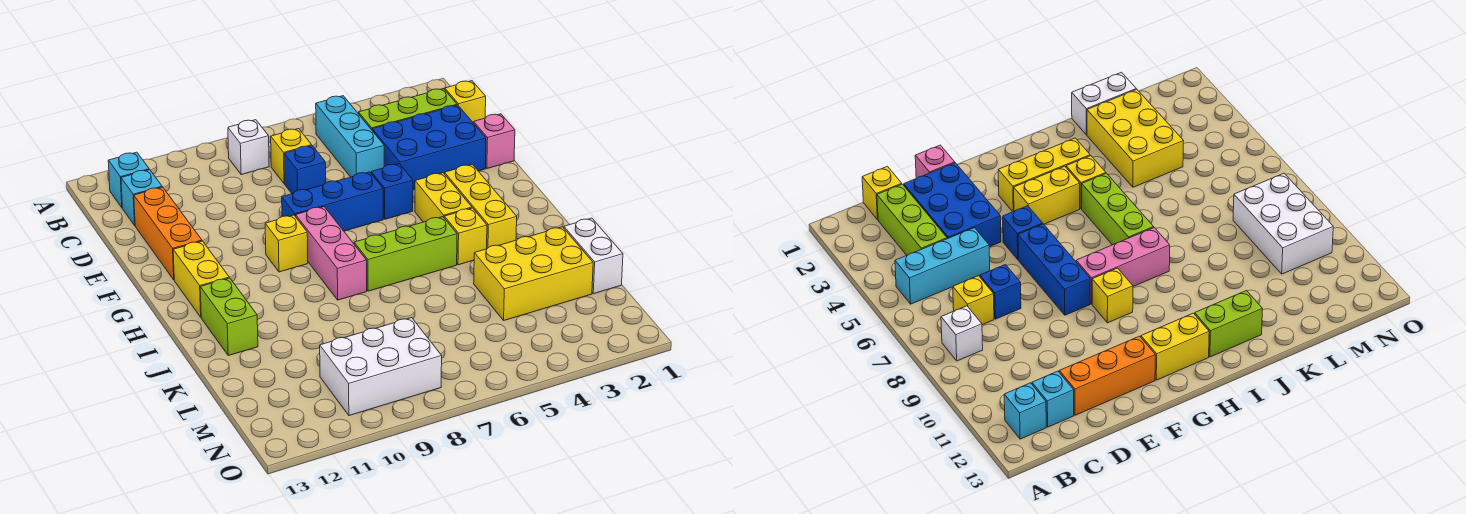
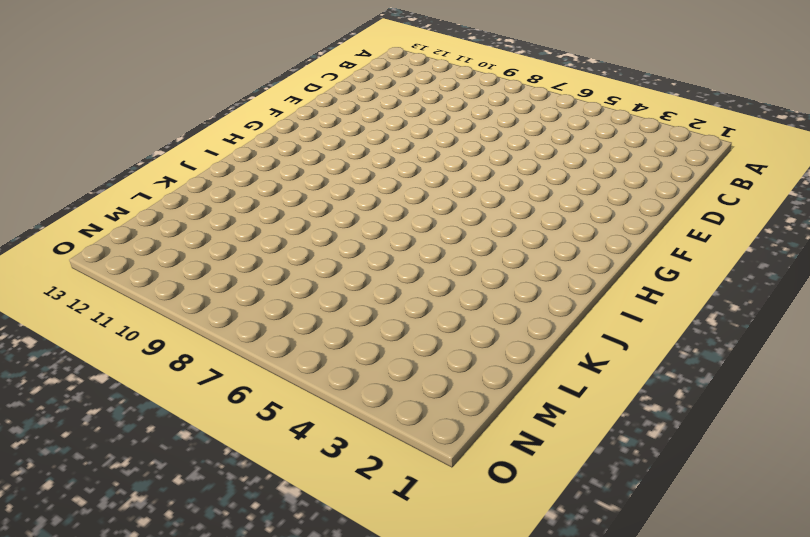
none -> cyan 1x3 brick [316,96,384,177]
none -> white 1x1 brick [228,120,269,175]
none -> cyan 1x1 brick [108,152,149,207]

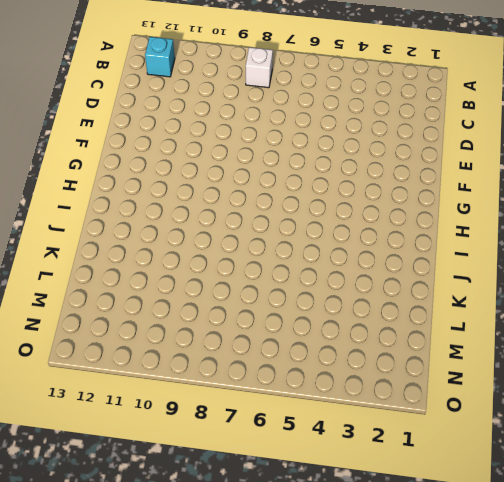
none -> cyan 1x3 brick [316,96,384,177]
none -> yellow 1x1 brick [445,81,486,123]
none -> lime 1x3 brick [359,88,457,130]

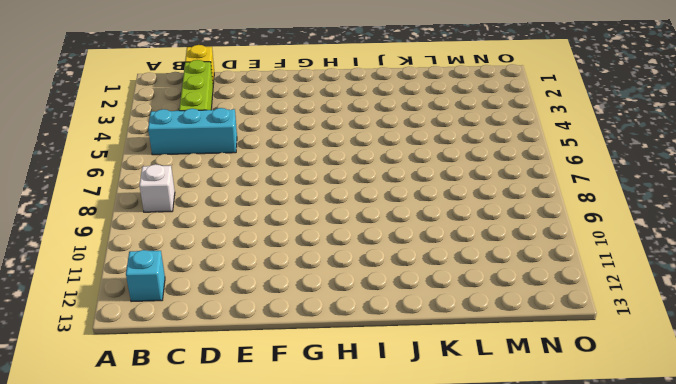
none -> yellow 1x1 brick [271,129,312,184]
none -> cyan 1x1 brick [121,170,162,225]
none -> blue 2x3 brick [372,105,486,190]

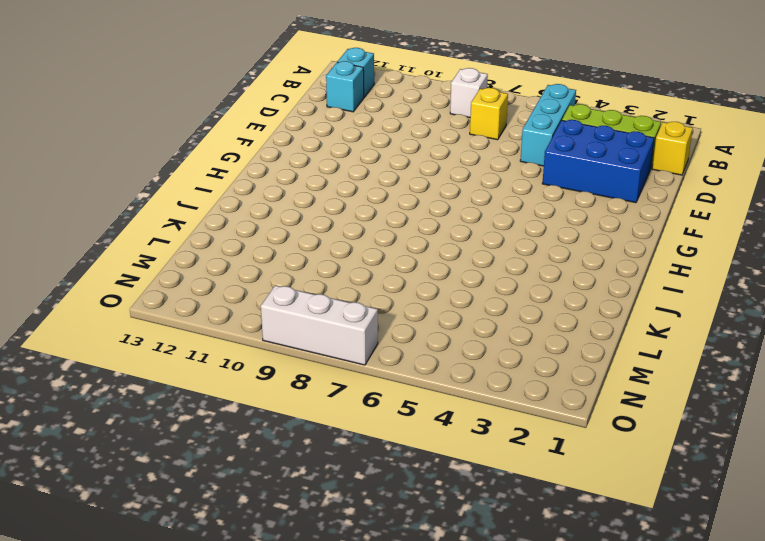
white 1x3 brick [261,285,378,365] -> none
none -> blue 1x1 brick [284,146,326,194]
none -> orange 1x3 brick [134,187,202,280]
none -> pink 1x1 brick [474,114,515,169]

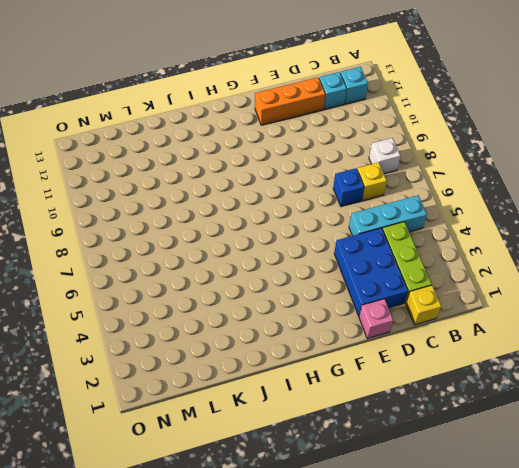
none -> blue 1x1 brick [371,164,413,219]
none -> blue 1x3 brick [282,172,383,231]
none -> yellow 1x3 brick [445,164,517,248]

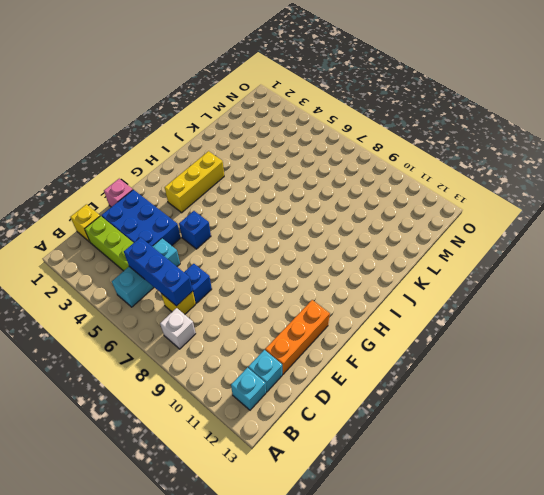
blue 1x3 brick [124,237,193,306] -> blue 1x3 brick moved to [282,172,383,231]
none -> yellow 1x2 brick [415,173,472,222]
none -> pink 1x3 brick [296,207,367,300]
none -> yellow 1x1 brick [265,215,308,272]

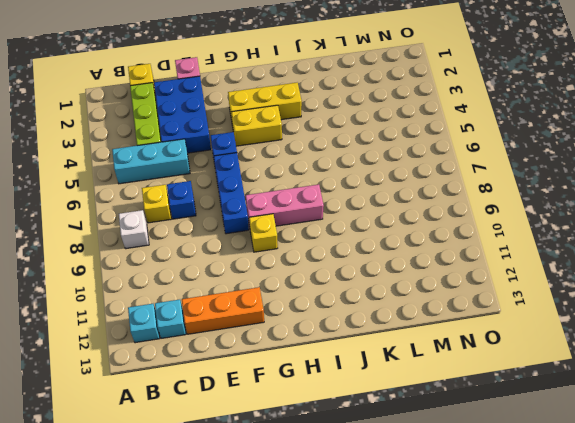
none -> yellow 1x2 brick [173,241,229,317]
none -> yellow 1x1 brick [444,208,487,265]
none -> lime 1x3 brick [354,217,457,291]

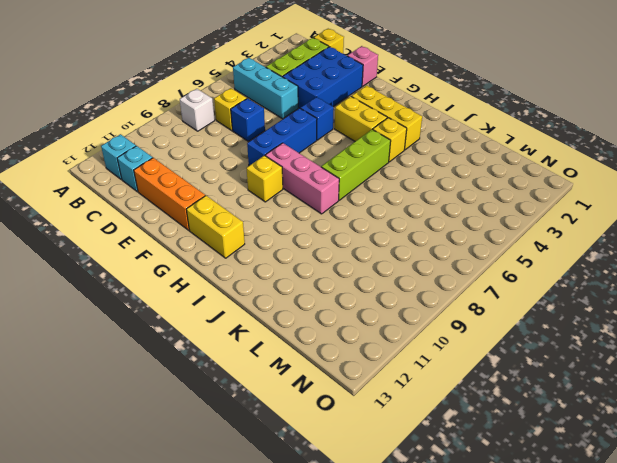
none -> lime 1x2 brick [200,278,258,355]
none -> white 1x2 brick [564,218,623,294]
none -> yellow 2x3 brick [474,227,593,320]

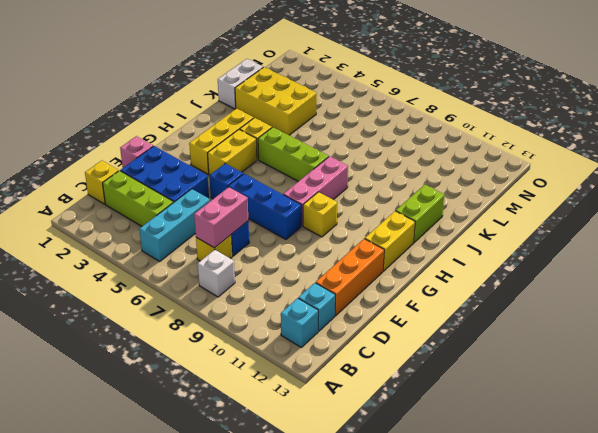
pink 1x2 brick [194,187,248,248] -> none
none -> white 2x3 brick [320,318,442,416]

